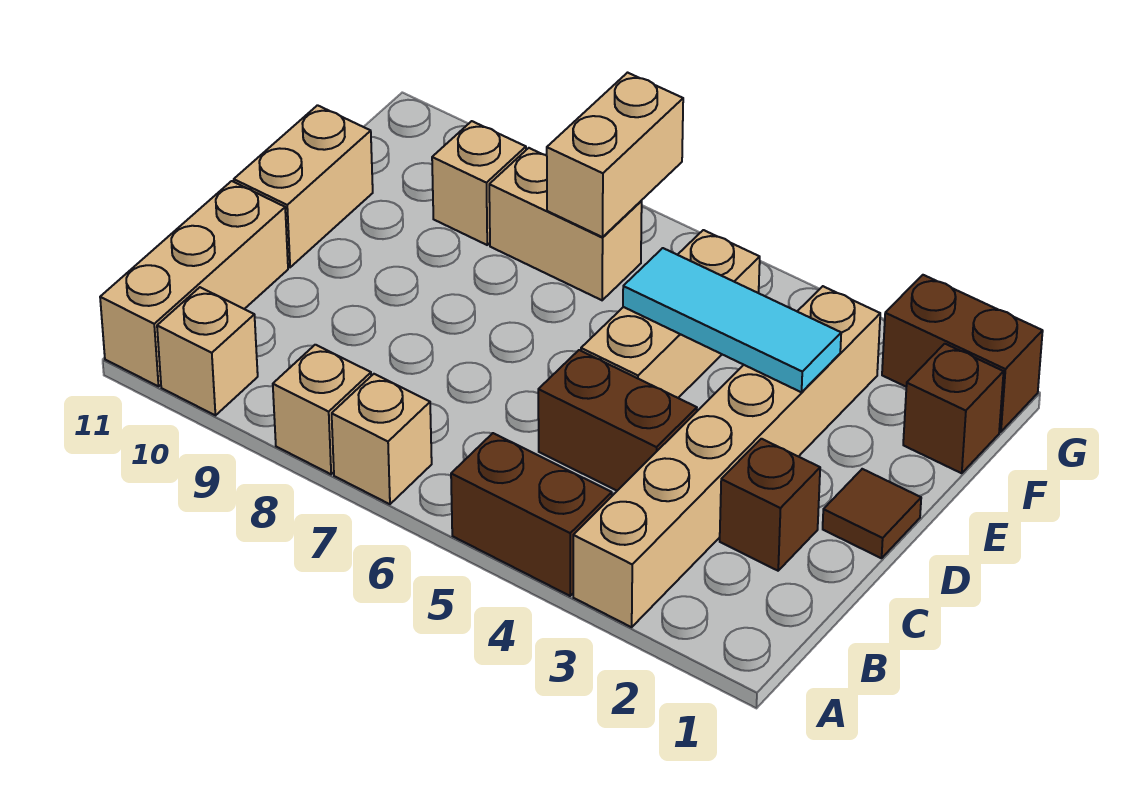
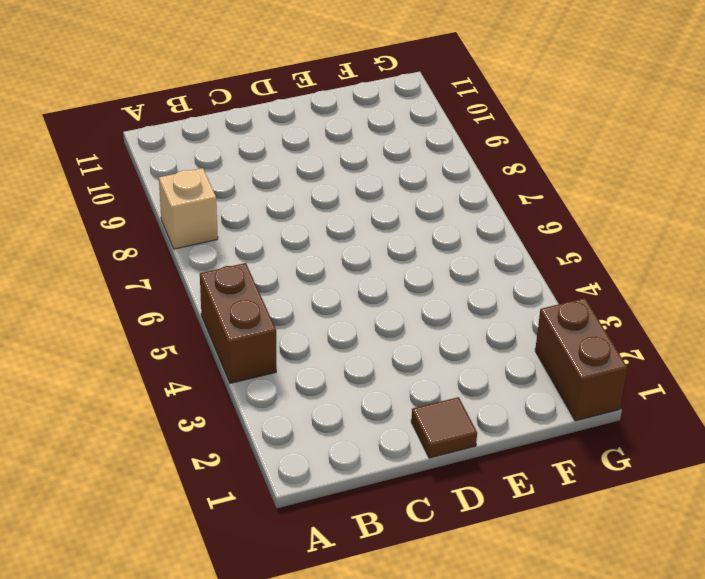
none -> tan 1x6 brick [573,286,880,627]
none -> tan 1x1 brick [332,374,432,504]
none -> tan 1x1 brick [157,287,258,415]

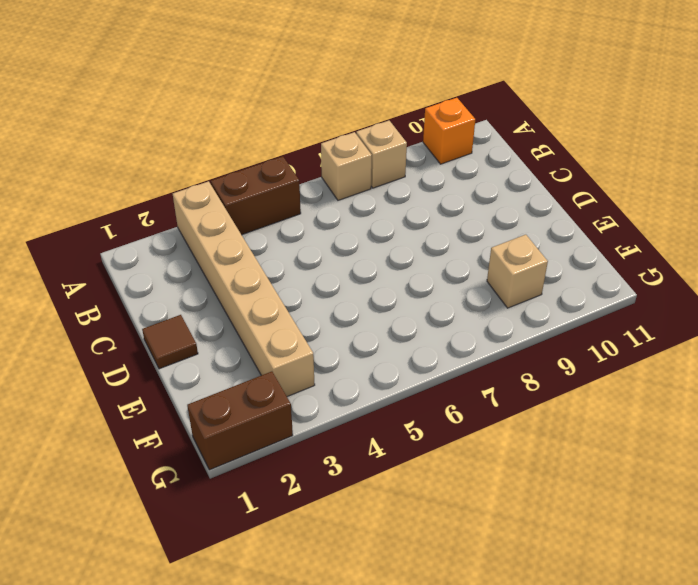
orange 1x1 brick [423,98,475,164] -> tan 1x1 brick [157,287,258,415]
none -> tan 1x3 brick [100,181,288,386]
none -> brown 1x1 brick [720,439,820,571]
none -> brown 1x2 brick [538,350,697,491]

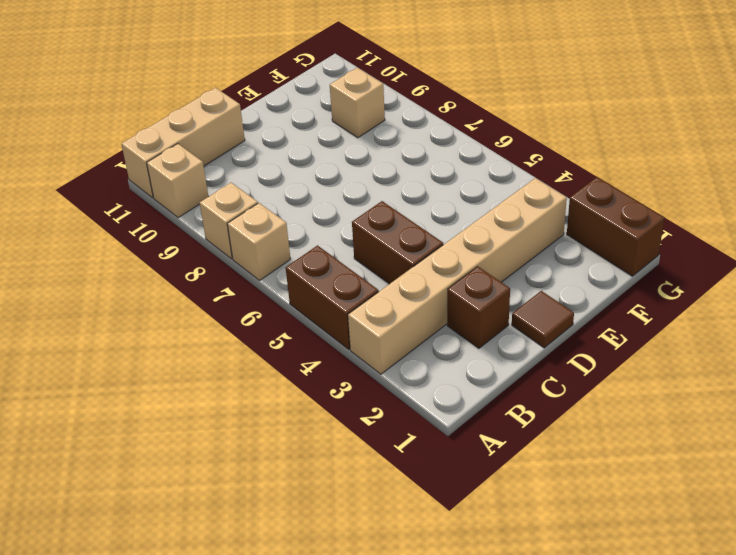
none -> tan 1x3 brick [581,230,760,398]
none -> tan 1x2 brick [234,105,373,267]
none -> brown 1x1 brick [903,344,1004,473]

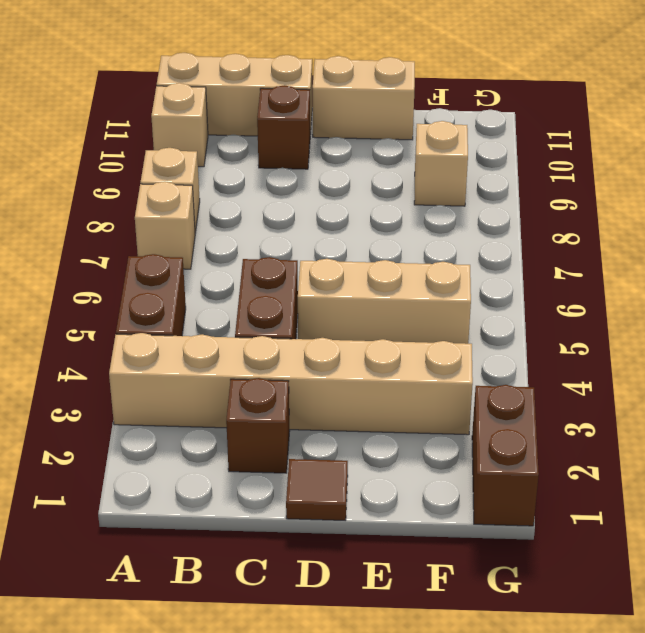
brown 1x1 brick [257,85,310,169] -> brown 1x1 brick moved to [903,344,1004,473]
none -> tan 1x2 brick [489,148,642,300]
none -> cyan 1x3 tile [623,248,841,392]
none -> tan 1x2 brick [547,73,683,237]

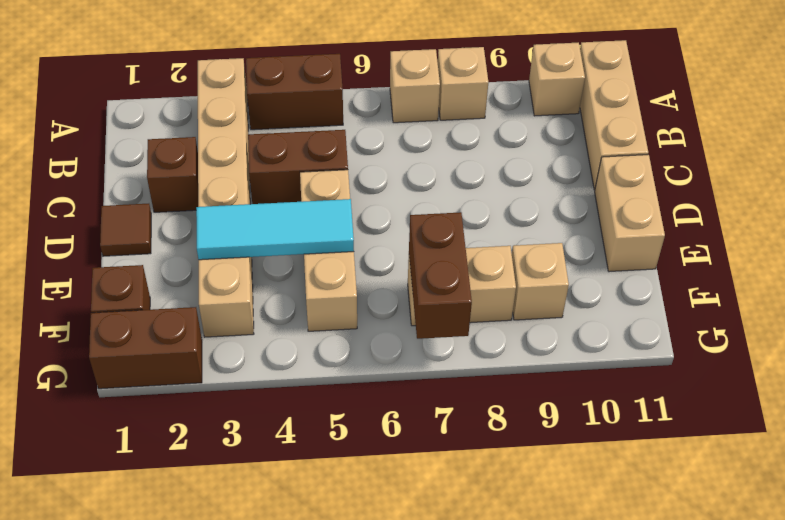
brown 1x2 brick [409,212,472,339] -> tan 1x2 brick [547,73,683,237]

